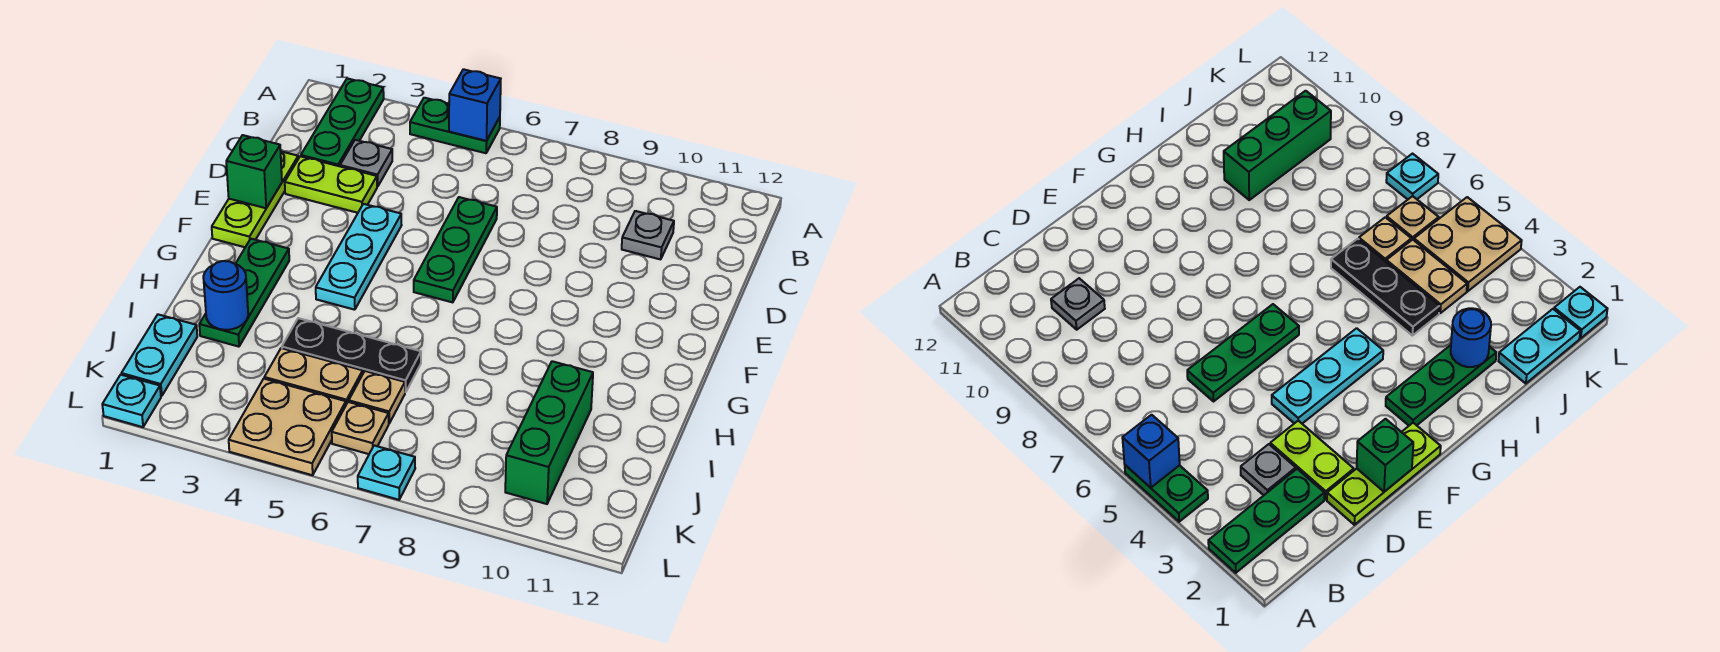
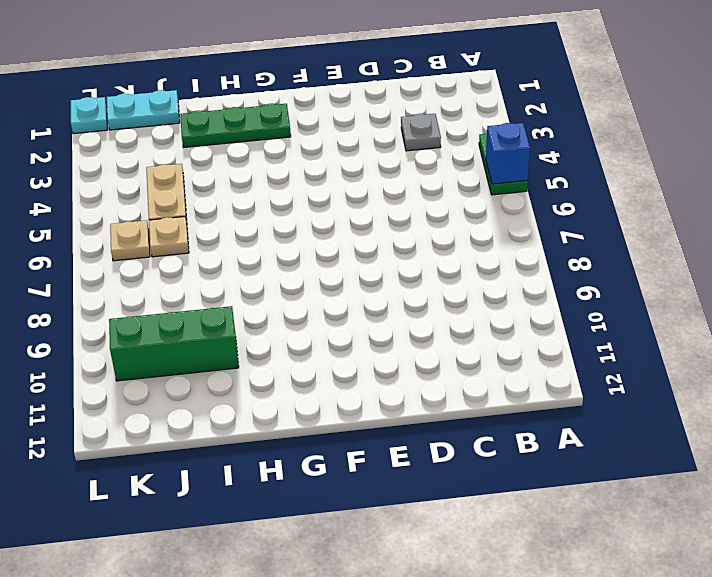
none -> green 1x3 plate [301,78,384,166]
none -> grey 1x1 plate [622,211,674,259]
none -> lime 1x3 plate [212,152,298,247]

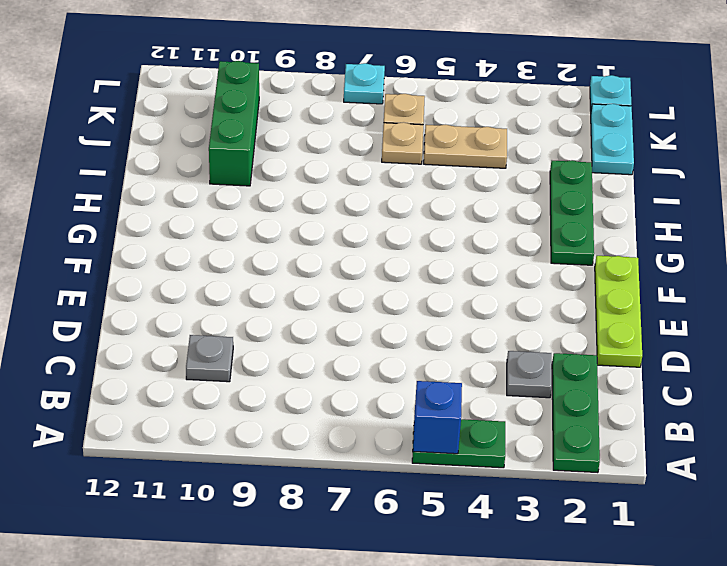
none -> lime 1x2 plate [285,156,377,213]
none -> green 1x3 plate [414,197,497,302]
none -> cyan 1x3 plate [316,204,402,310]

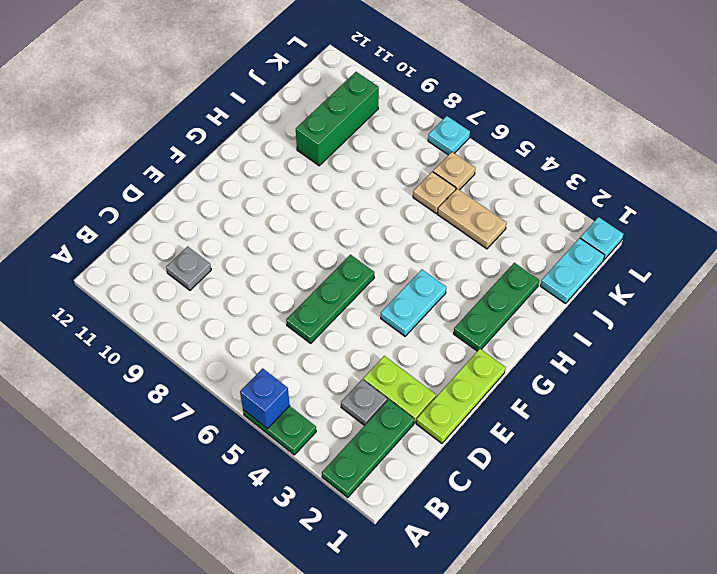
cyan 1x2 plate [381,270,446,336] -> cyan 1x3 plate [316,204,402,310]
none -> black 1x3 plate [282,318,421,392]
none -> tan 2x2 plate [229,379,346,475]
none -> green 1x1 brick [226,135,282,208]

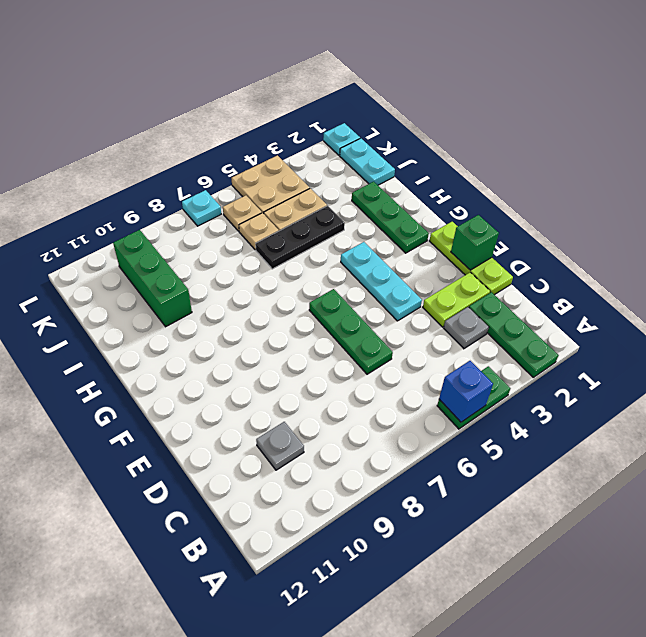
none -> blue 1x1 round brick [203,261,248,330]

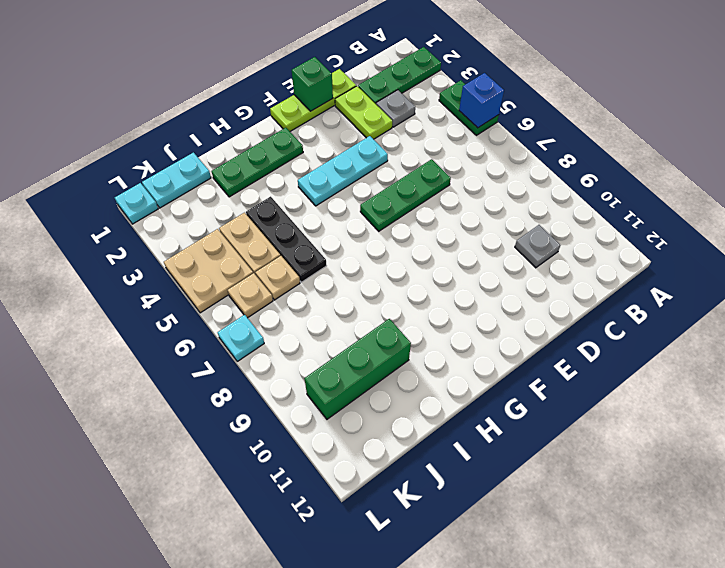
none -> blue 1x1 round brick [203,261,248,330]

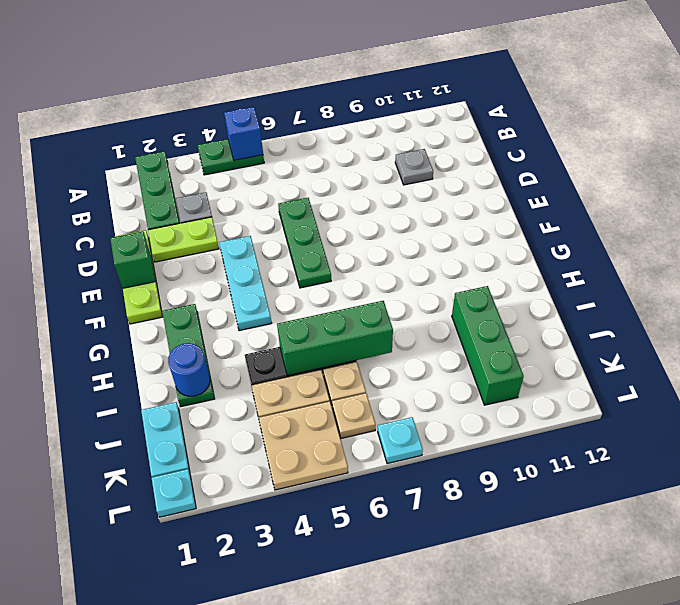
green 1x3 brick [277,301,393,376] -> none

